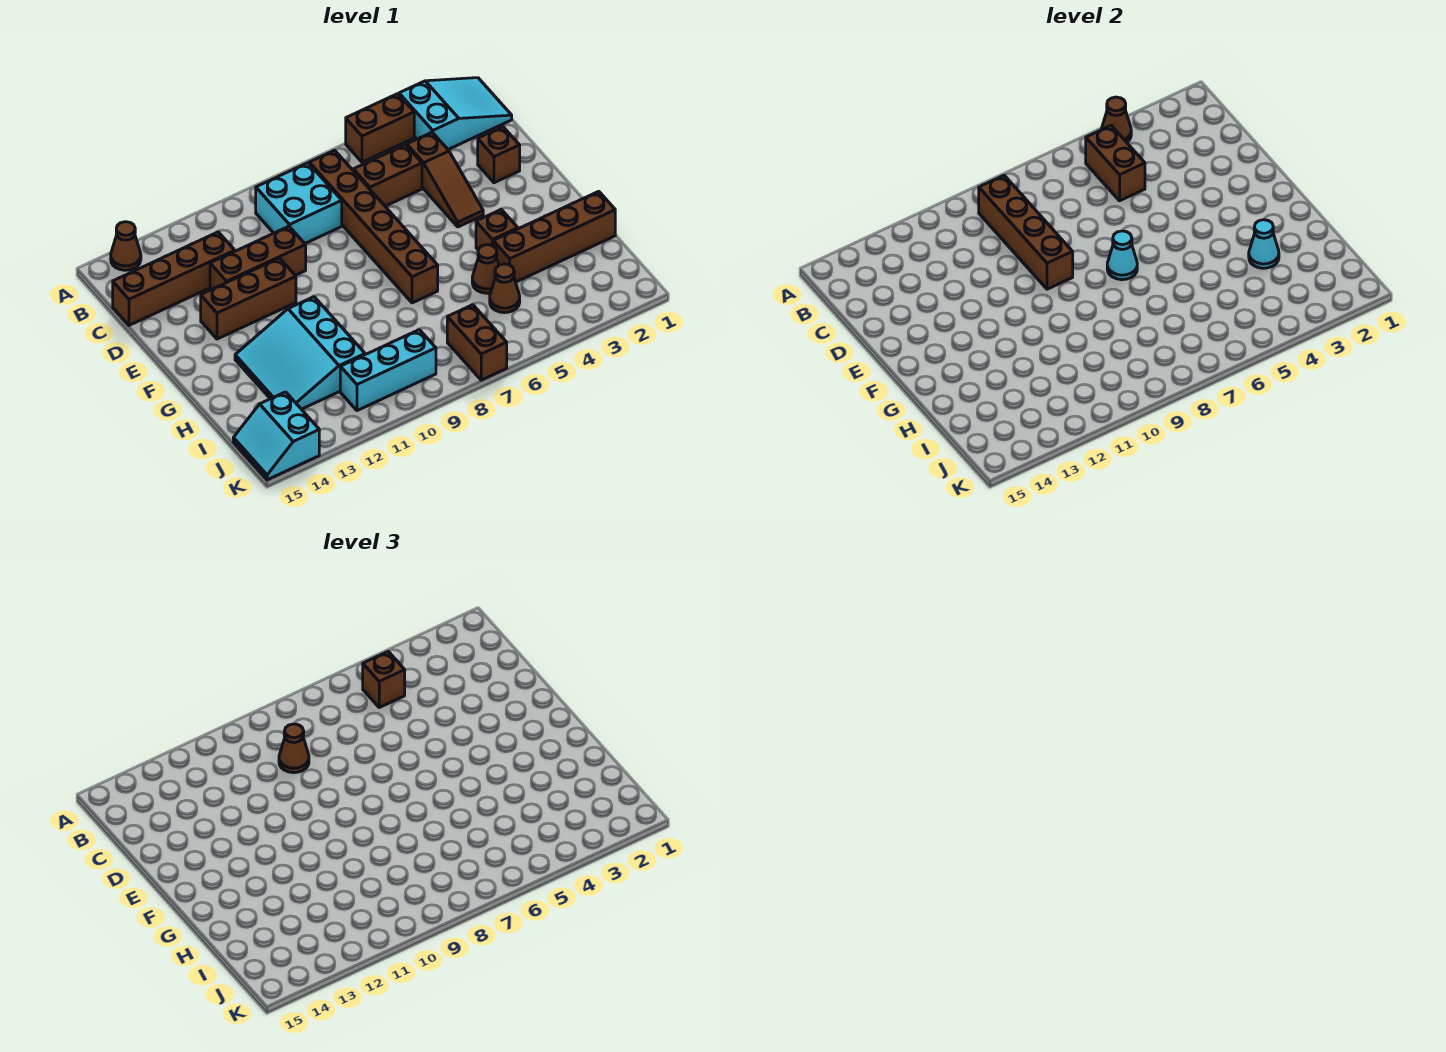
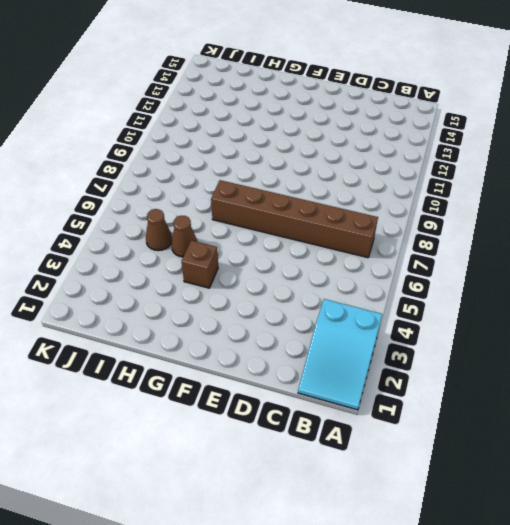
none -> brown 1x2 brick [346,94,414,162]
none -> brown 1x1 cone [111,222,141,270]
none -> cyan 2x2 brick [256,163,342,243]

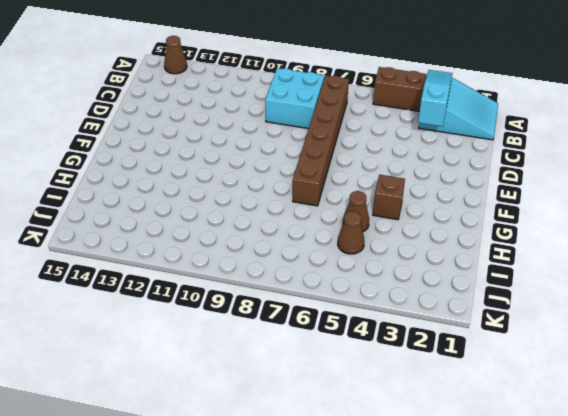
cyan 1x3 slope [418,70,452,127] -> none
none -> brown 1x3 slope [407,132,483,227]
none -> brown 1x2 brick [353,145,422,206]
none -> brown 1x4 brick [113,232,235,325]

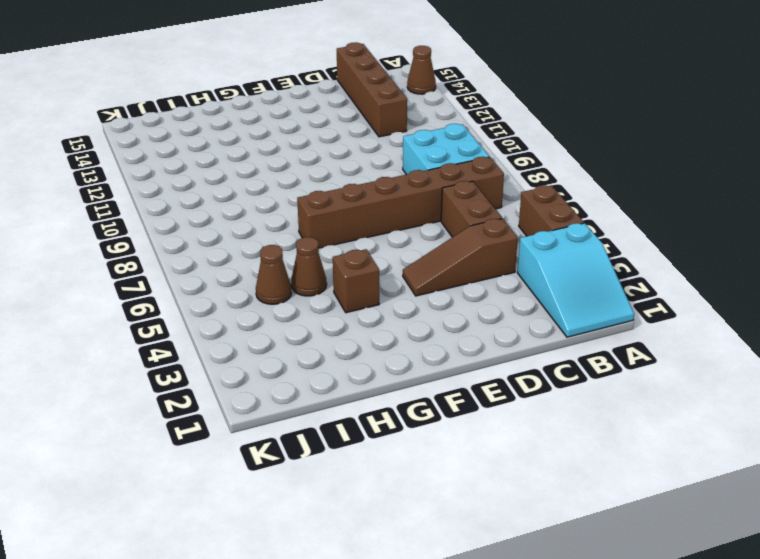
none -> brown 1x1 brick [478,127,520,183]
none -> brown 1x3 brick [210,226,306,290]
none -> brown 1x3 brick [201,258,296,339]

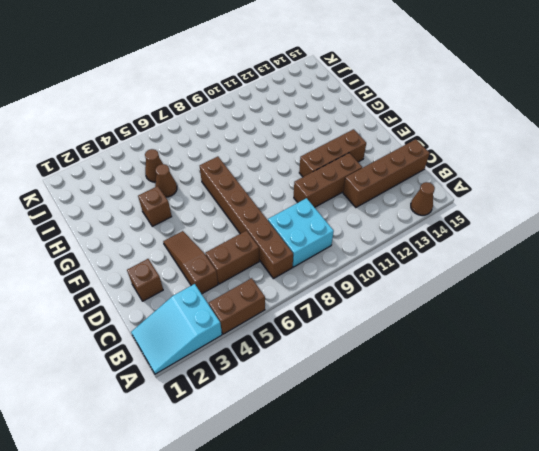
none -> cyan 3x3 slope [235,297,365,409]
none -> brown 1x4 brick [493,191,615,282]
none -> brown 1x2 brick [447,305,507,380]

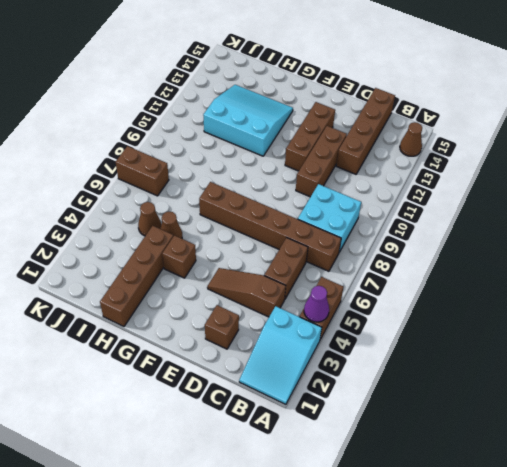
purple 1x1 cone [304,286,329,322] -> brown 1x1 cone [1101,97,1131,142]
none -> cyan 1x3 brick [340,330,436,411]
none -> cyan 2x2 slope [233,392,319,480]
none -> brown 1x2 brick [1086,126,1145,201]

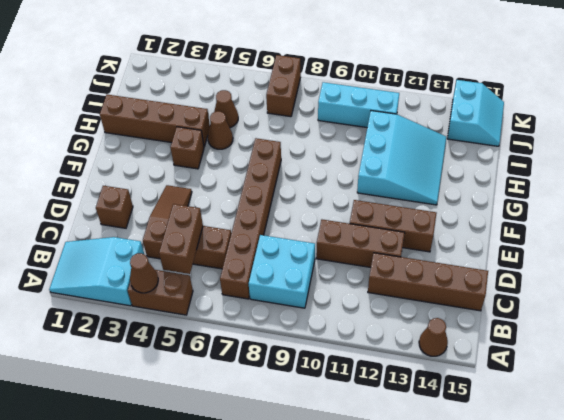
none -> brown 1x4 brick [979,175,1073,289]
none -> cyan 1x1 cone [1107,231,1137,280]
none -> cyan 1x1 cone [1249,220,1279,268]

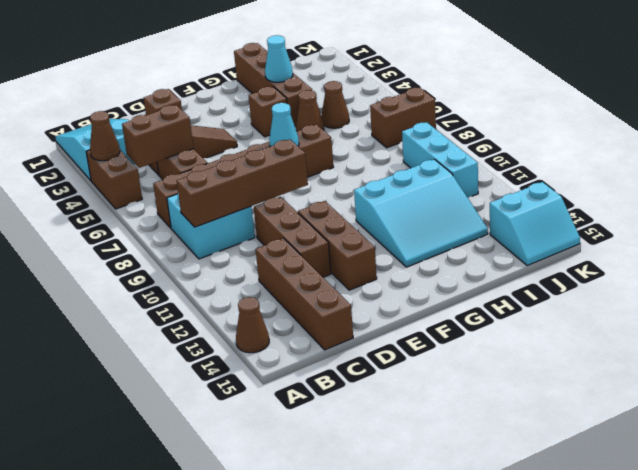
none -> brown 1x1 brick [363,652,405,707]
none -> brown 1x1 cone [279,724,309,773]

